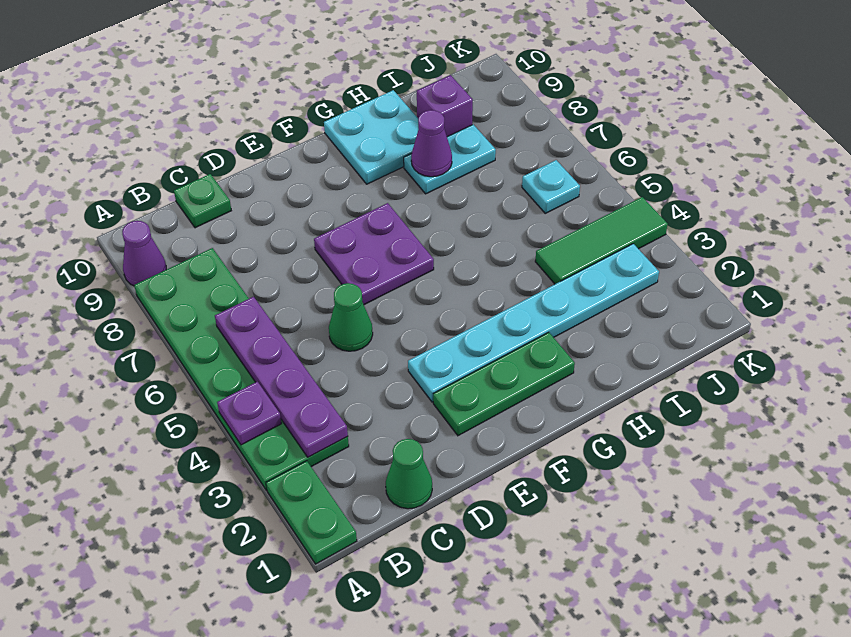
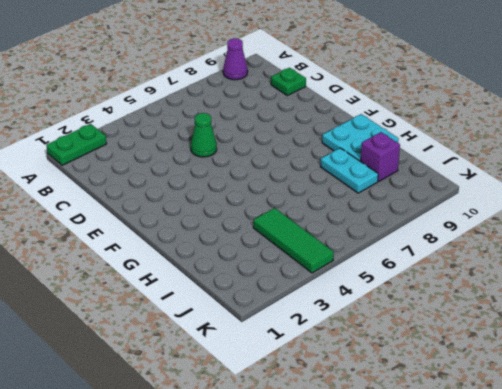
none -> green 2x6 plate [134,248,349,490]
none -> green 1x1 cone [386,439,432,509]
none -> green 1x3 plate [433,332,575,436]

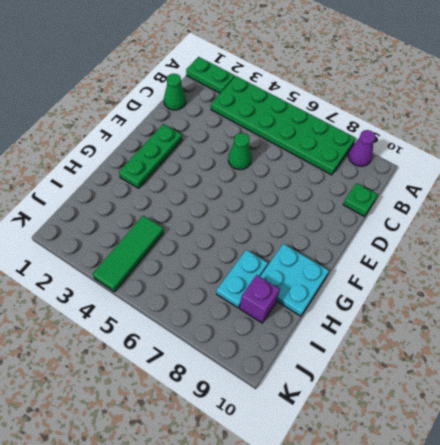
none -> cyan 1x6 plate [408,244,659,402]
none -> purple 2x2 plate [314,203,434,305]
none -> cyan 1x1 plate [522,160,580,213]

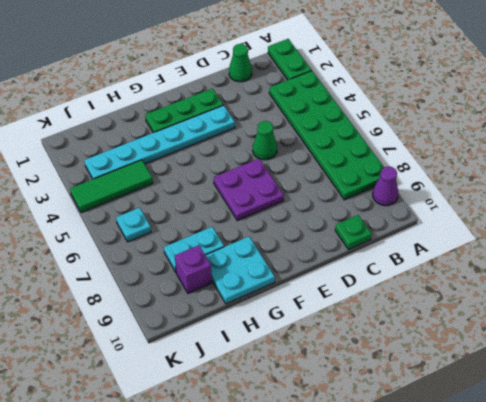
none -> purple 1x1 plate [217,382,282,445]
none -> purple 1x4 plate [215,297,348,457]
none -> purple 1x1 cone [411,110,452,177]

